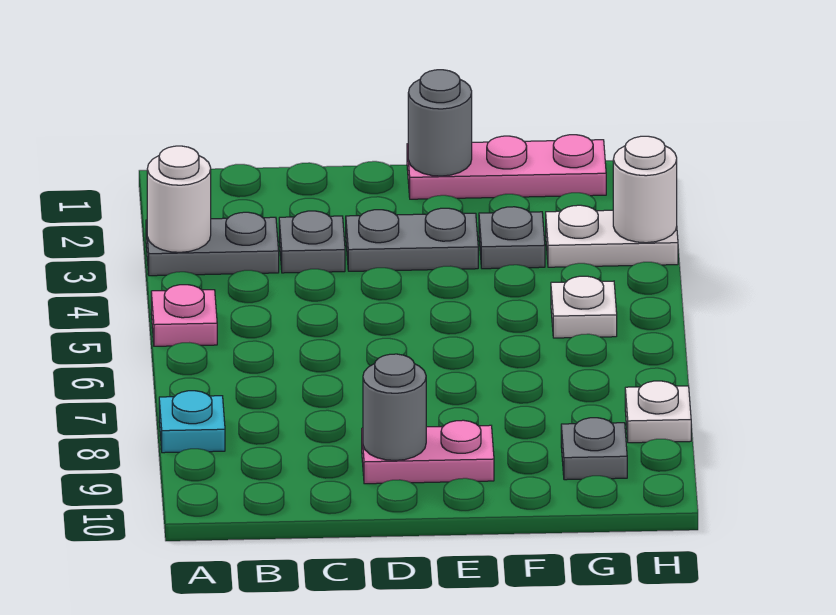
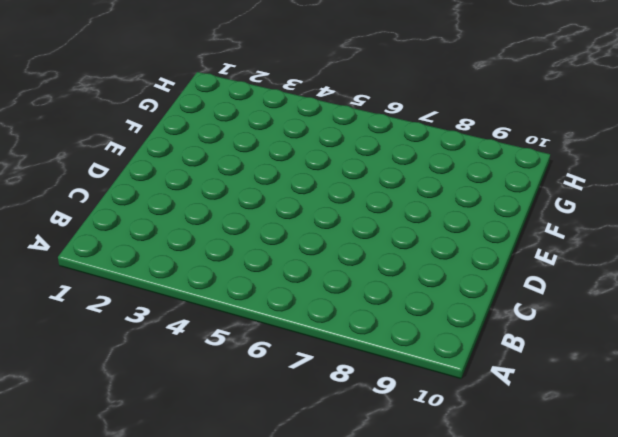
none -> grey 1x2 plate [146,212,279,276]
none -> pink 1x1 plate [151,285,217,346]
none -> cyan 1x1 plate [159,391,225,453]

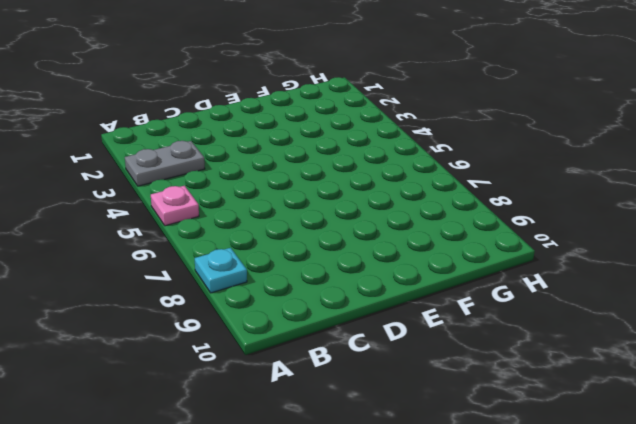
none -> grey 1x1 plate [279,211,345,273]
none -> grey 1x2 plate [346,208,478,271]
none -> pink 1x2 plate [362,420,494,484]

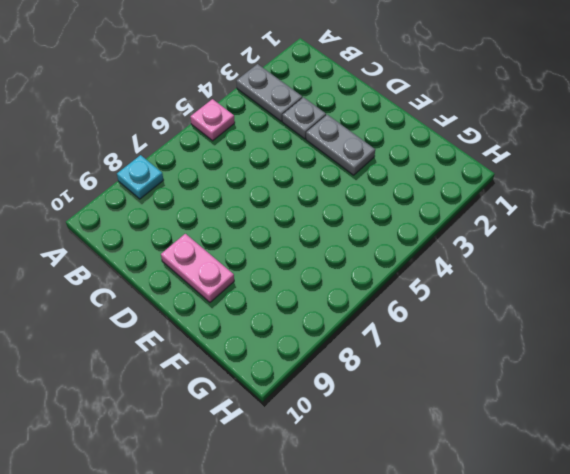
none -> pink 1x3 plate [407,135,606,199]
none -> grey 1x1 plate [479,207,545,269]
none -> white 1x2 plate [546,205,678,267]

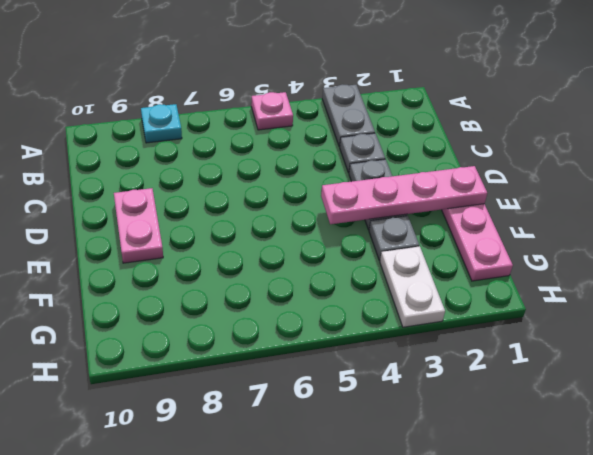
pink 1x4 plate [321,166,487,224] -> grey 1x1 round brick [408,70,472,176]
none -> white 1x1 plate [551,276,617,338]
none -> grey 1x1 plate [561,418,627,480]
none -> white 1x1 plate [625,381,691,443]

